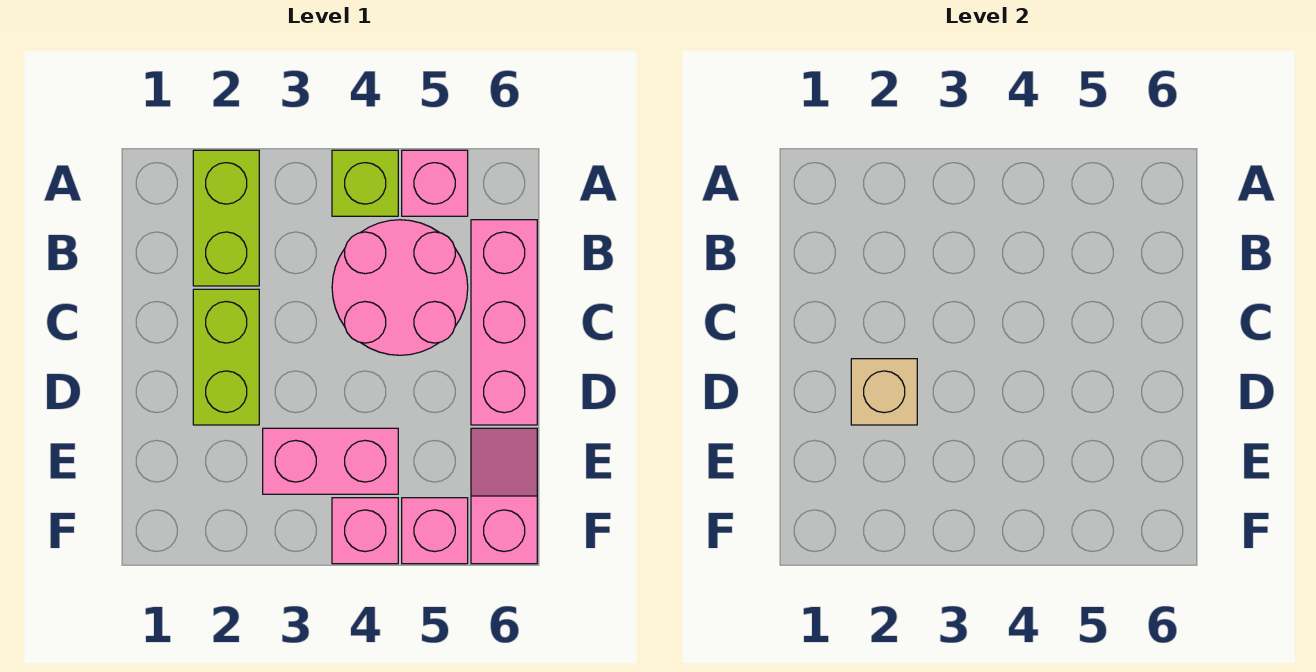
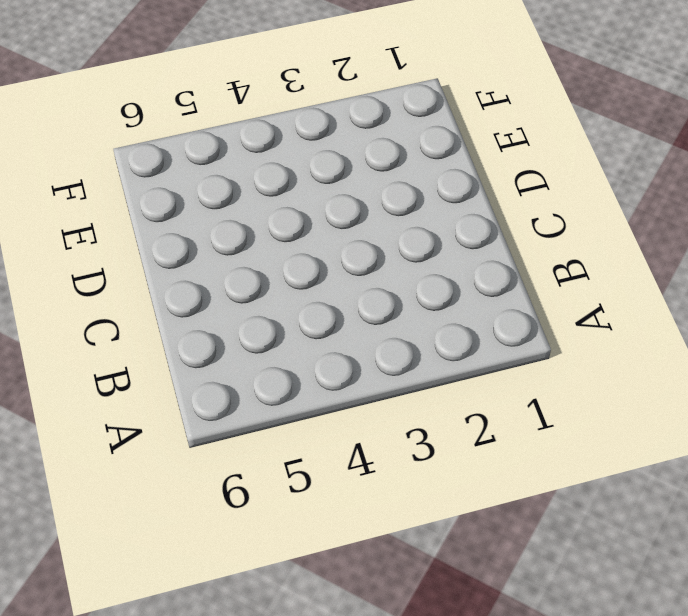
none -> lime 1x2 brick [193,150,259,286]
none -> lime 1x1 brick [332,150,398,216]

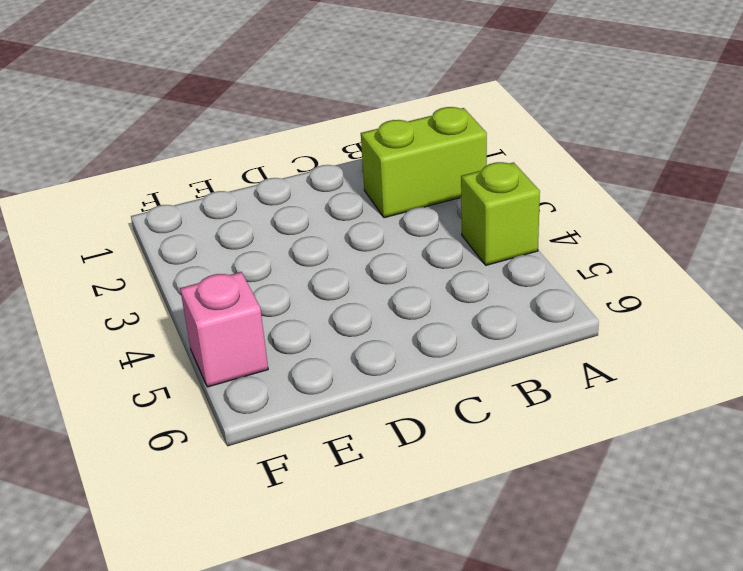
none -> pink 1x1 brick [402,150,468,216]
none -> pink 2x2 round brick [332,220,468,355]

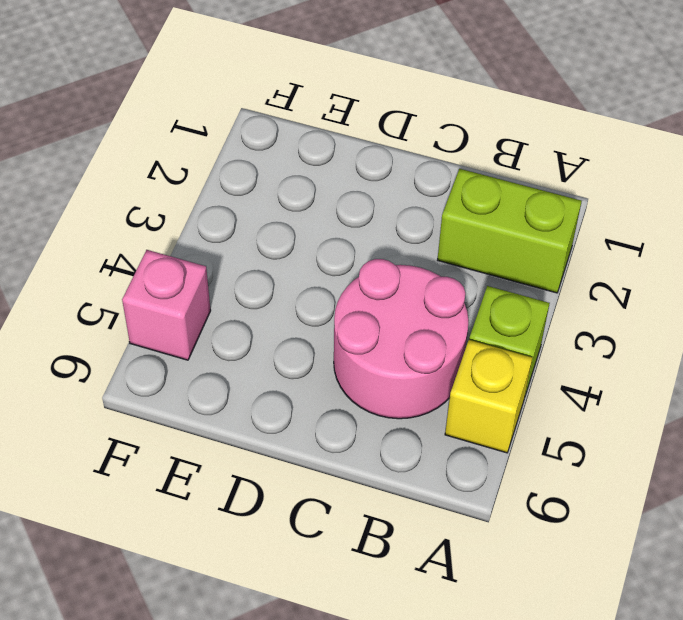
yellow 1x1 brick [445,340,532,453] -> pink 1x1 brick [402,150,468,216]
none -> pink 1x3 brick [471,220,537,425]
none -> lime 1x2 brick [193,289,259,425]

